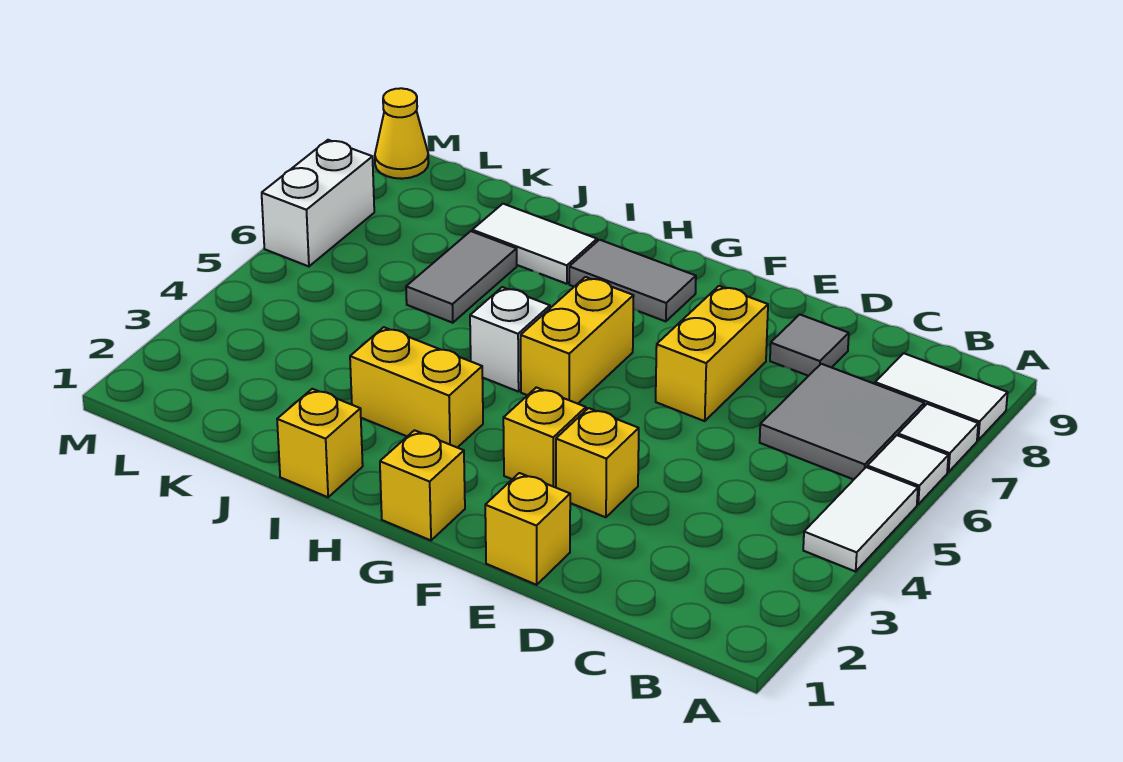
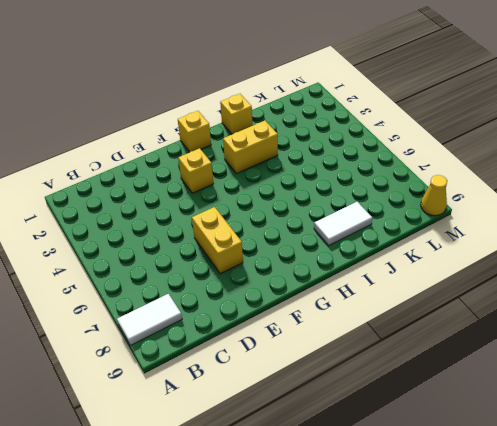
none -> white 1x2 tile [803,467,918,572]
none -> white 1x1 tile [867,435,948,505]
none -> white 1x1 tile [898,404,978,472]

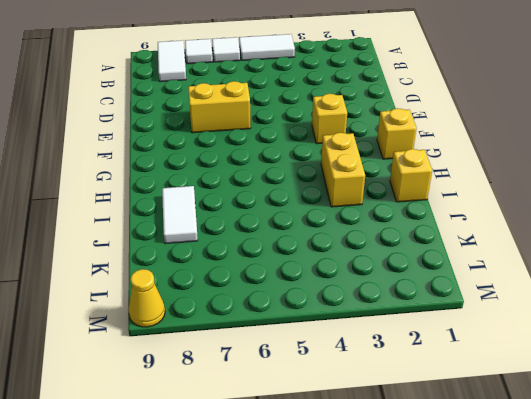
none -> grey 2x2 tile [760,364,924,479]
none -> grey 1x1 tile [770,315,849,376]
none -> yellow 1x1 brick [485,473,570,585]

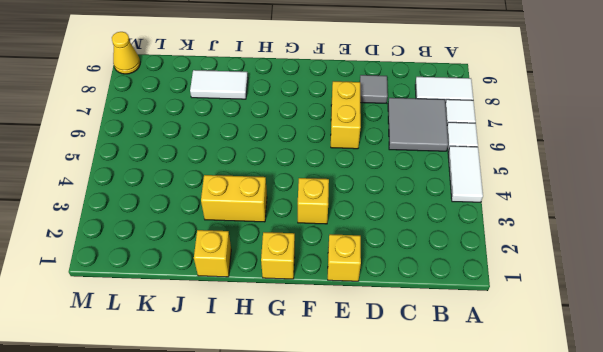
none -> yellow 1x1 brick [556,408,639,517]
none -> yellow 1x2 brick [521,277,634,404]
none -> grey 1x2 tile [569,240,696,321]

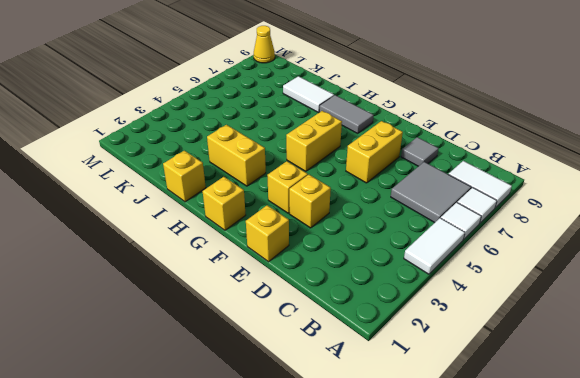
none -> white 1x1 brick [470,287,550,392]
none -> grey 1x2 tile [406,231,517,323]
none -> white 1x2 brick [262,140,374,266]

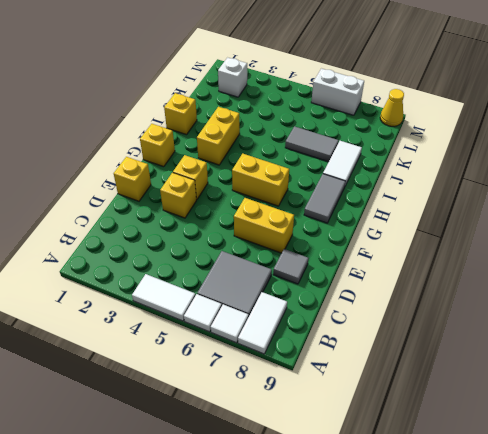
white 1x1 brick [218,58,247,97] -> white 1x1 brick moved to [470,287,550,392]

